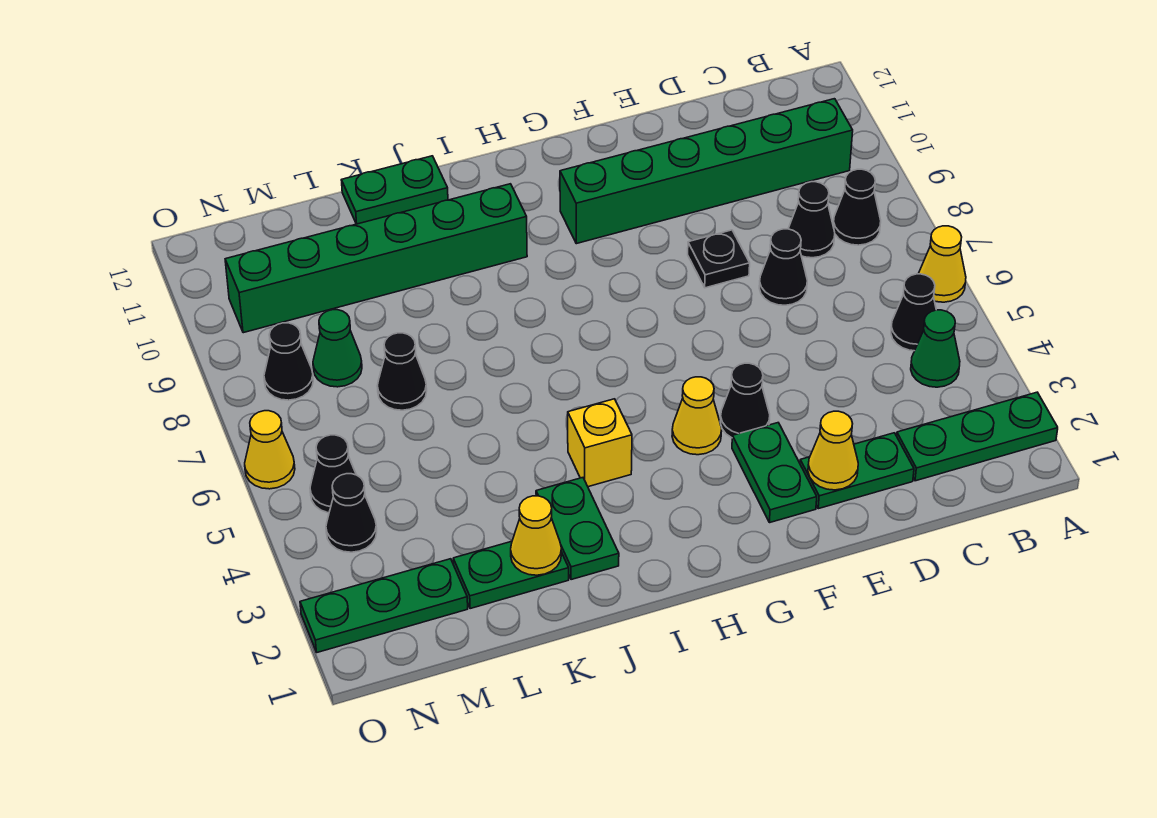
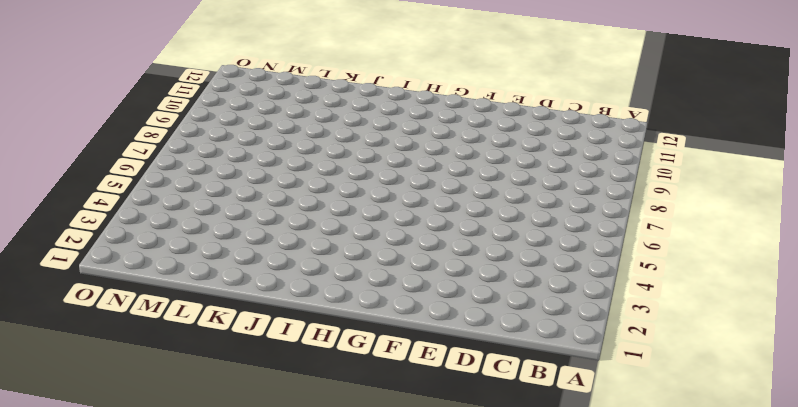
none -> green 1x3 plate [897,392,1058,481]
none -> yellow 1x1 cone [919,226,966,302]
none -> green 1x1 cone [911,310,960,387]

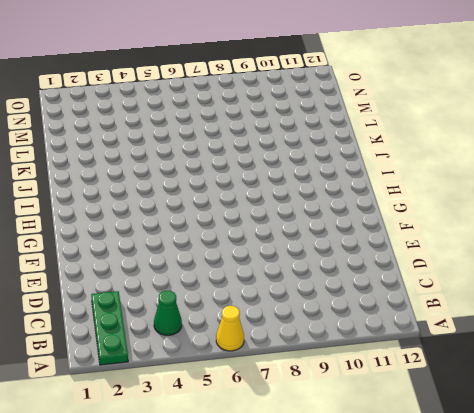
none -> black 1x1 cone [891,274,936,351]
none -> black 1x1 cone [833,169,881,245]
none -> green 1x6 brick [560,99,853,244]

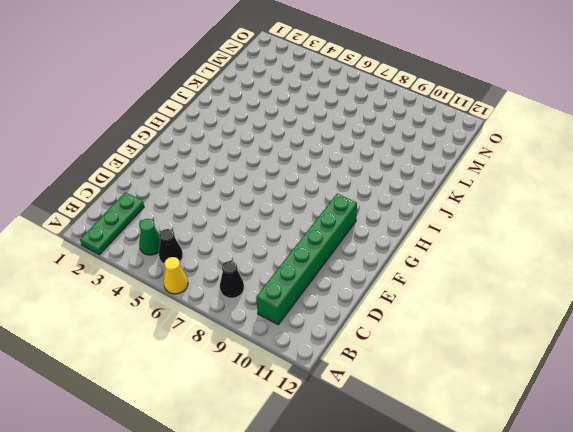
none -> black 1x1 cone [788,182,835,258]
none -> green 1x2 plate [800,433,914,509]
none -> black 1x1 cone [759,229,807,305]

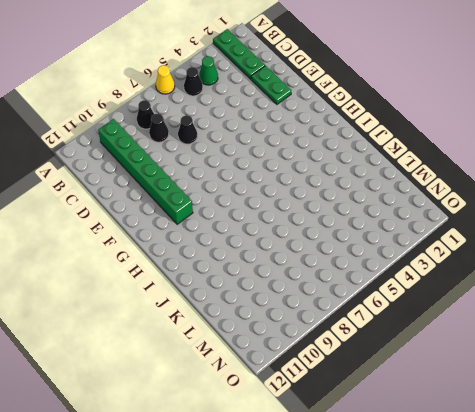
none -> black 1x1 plate [688,230,750,288]
none -> green 1x2 plate [732,423,817,523]
none -> black 1x1 cone [720,363,770,438]

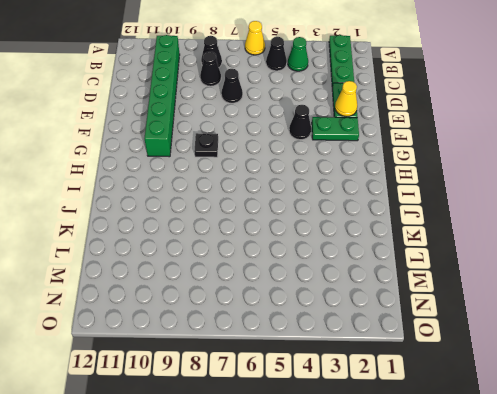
black 1x1 plate [194,133,218,157] -> black 1x1 plate moved to [688,230,750,288]
none -> yellow 1x1 cone [672,377,722,455]
none -> yellow 1x1 brick [568,399,632,487]
none -> green 1x6 brick [225,184,527,333]

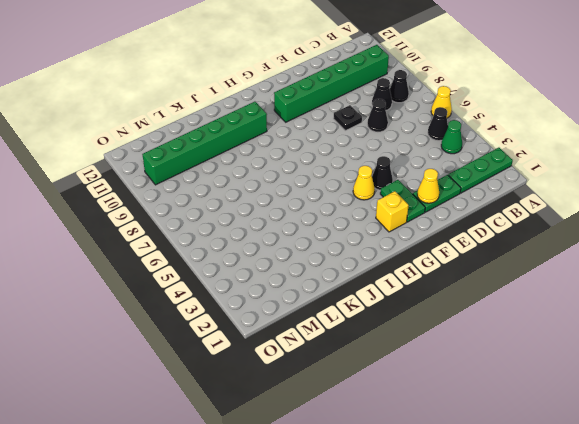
yellow 1x1 brick [376,191,409,232] -> yellow 1x1 brick moved to [568,399,632,487]
none -> green 1x2 plate [536,478,619,580]
none -> green 1x2 plate [341,156,448,224]
none -> green 1x2 plate [453,541,569,609]

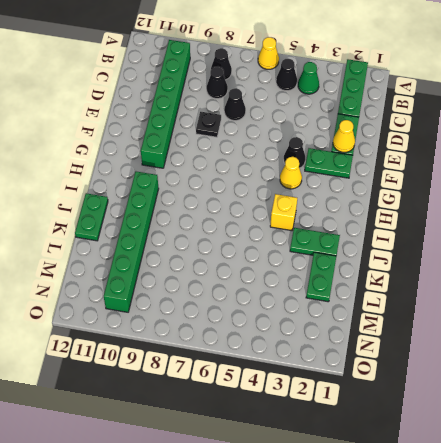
none -> black 1x1 cone [377,333,427,410]
none -> green 1x3 plate [300,559,468,652]
none -> green 1x1 cone [313,310,362,387]

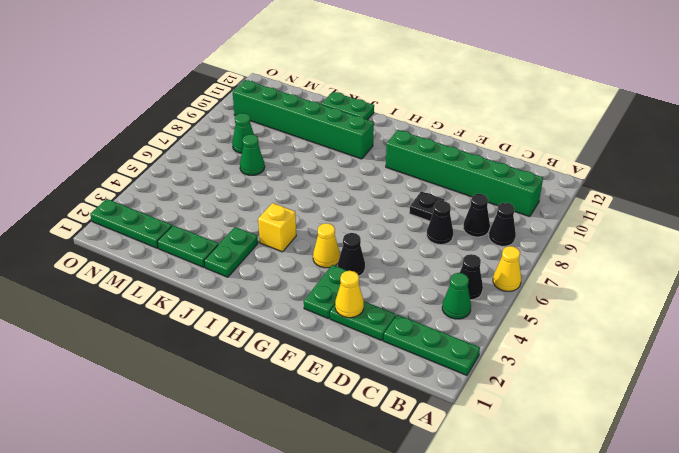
green 1x1 cone [240,134,265,175] -> black 1x1 cone [377,333,427,410]
none -> black 1x1 cone [326,474,377,552]
none -> black 1x1 cone [310,435,356,513]
none -> black 1x1 cone [264,323,313,400]

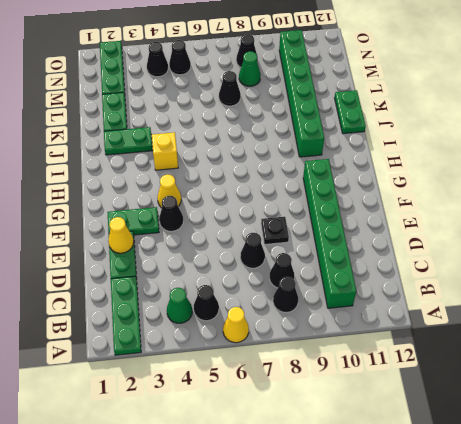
none -> yellow 1x1 cone [245,411,295,489]
none -> yellow 1x1 cone [511,496,562,575]

